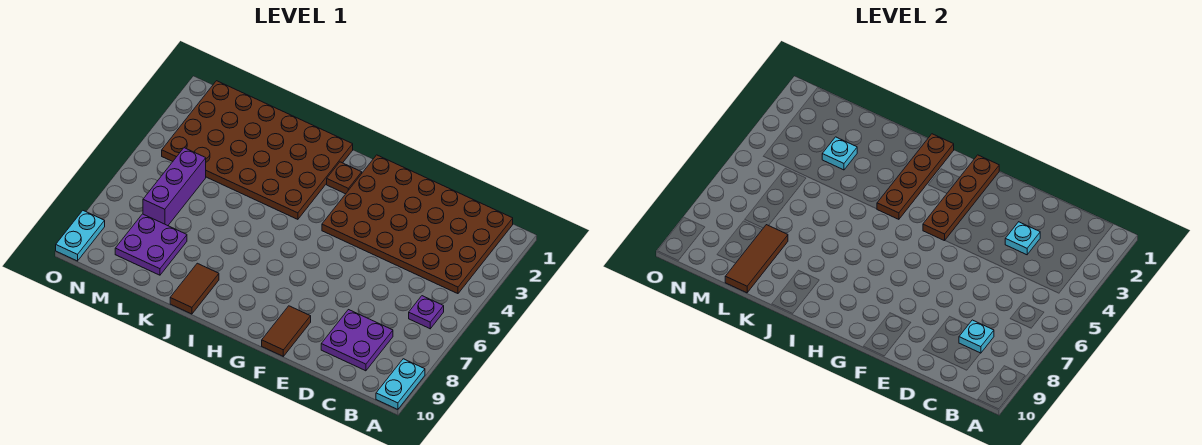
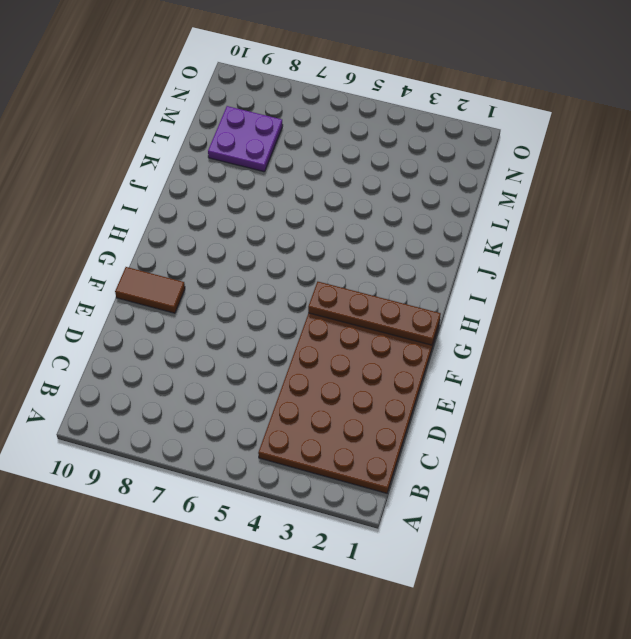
none -> cyan 1x2 plate [376,359,425,409]
none -> purple 1x1 plate [409,296,444,329]
none -> purple 2x2 plate [321,310,393,371]

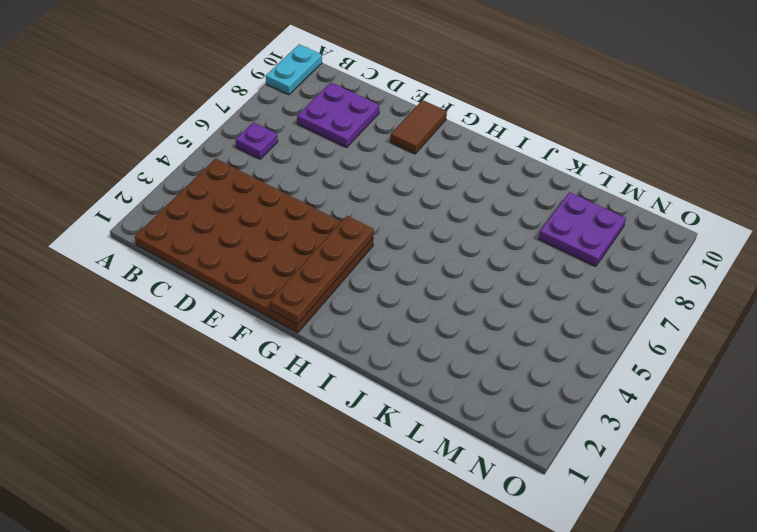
none -> brown 1x1 plate [327,162,362,194]
none -> brown 4x6 plate [162,81,353,219]
none -> brown 1x2 tile [170,263,219,314]

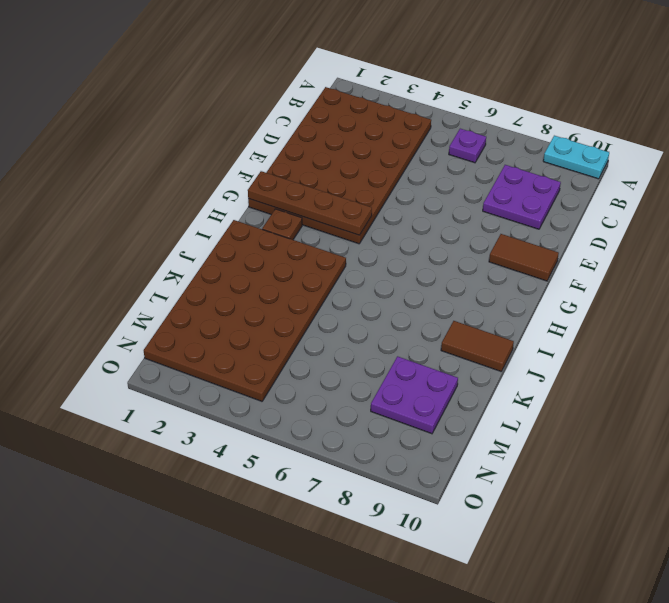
none -> purple 1x3 brick [143,148,206,226]
none -> cyan 1x2 plate [56,211,105,261]
none -> cyan 1x1 plate [959,320,994,353]

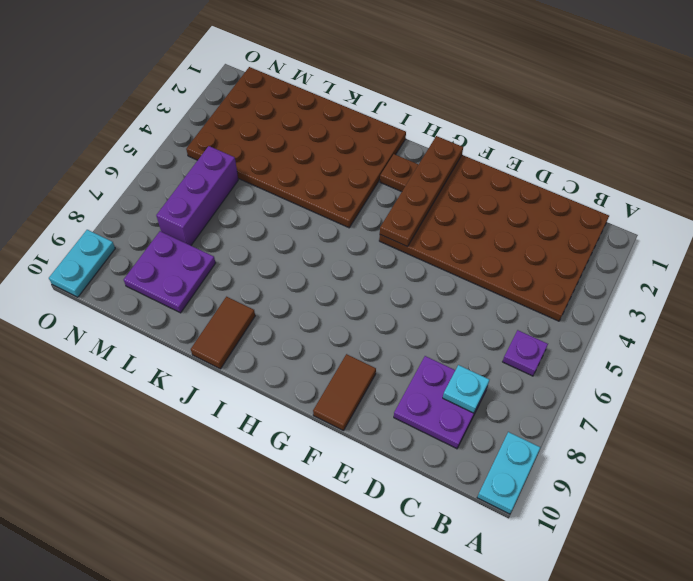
none -> cyan 1x1 plate [1005,222,1040,255]
none -> brown 1x4 plate [877,134,954,219]
none -> cyan 1x1 plate [822,137,857,170]

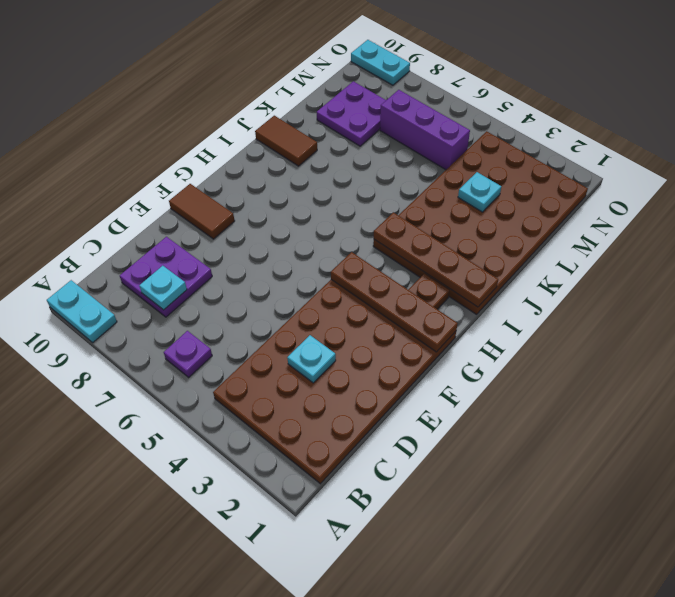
none -> brown 1x3 tile [725,225,788,293]

